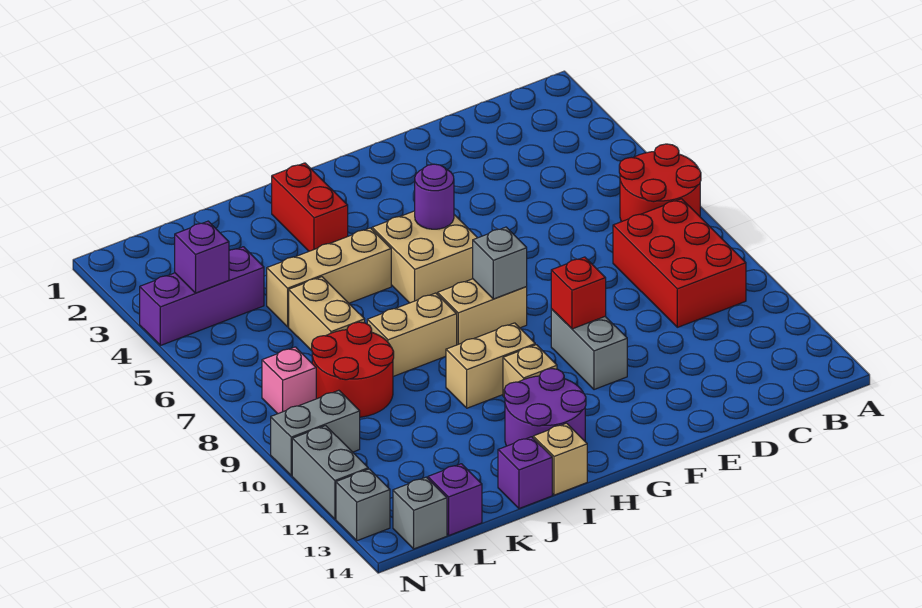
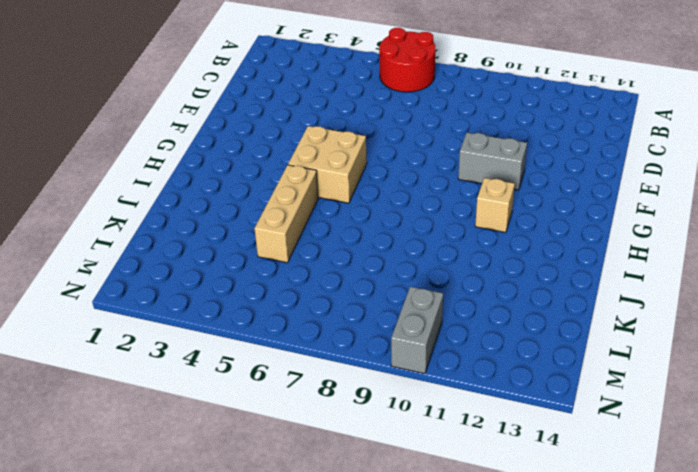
none -> red 2x3 brick [613,199,746,327]
none -> tan 1x2 brick [438,279,527,345]
none -> tan 1x2 brick [446,323,535,408]

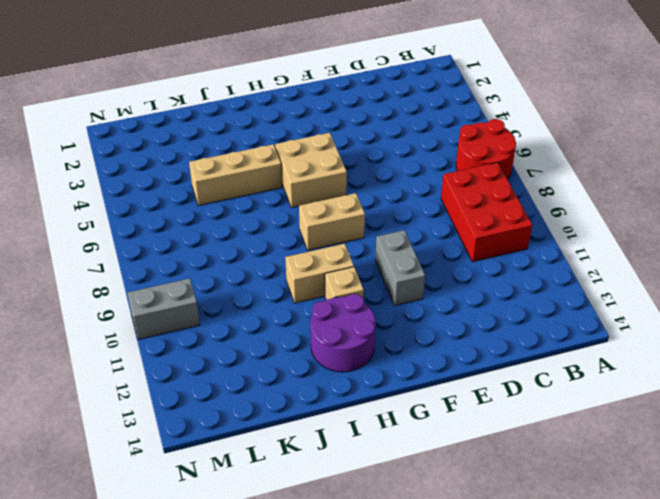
none -> red 1x2 brick [272,163,348,251]
none -> tan 1x2 brick [367,293,457,376]
none -> tan 1x1 brick [533,423,587,495]

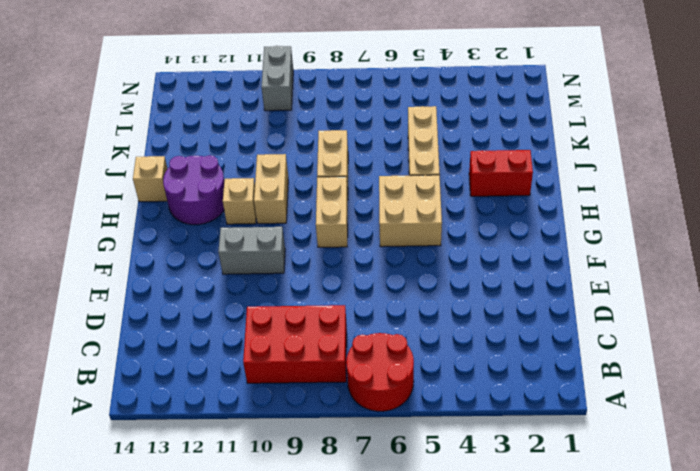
none -> purple 1x1 brick [498,437,552,508]
none -> tan 1x2 brick [289,277,365,351]
none -> red 2x2 round brick [312,322,394,417]

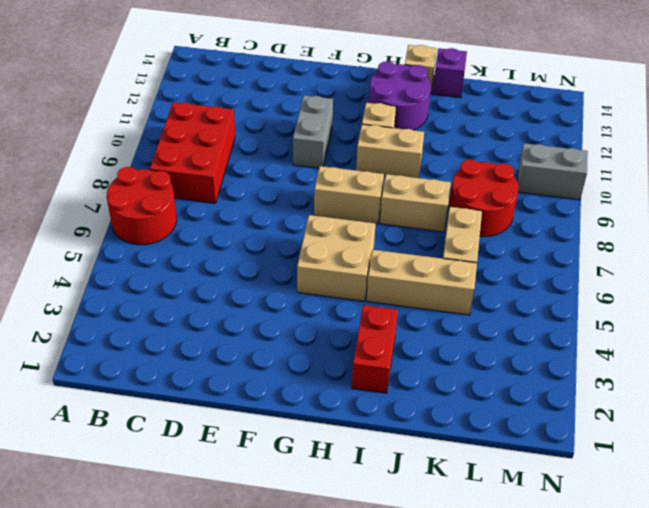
none -> purple 1x3 brick [140,247,264,346]
none -> purple 1x1 brick [428,464,482,535]
none -> pink 1x1 brick [262,347,316,414]

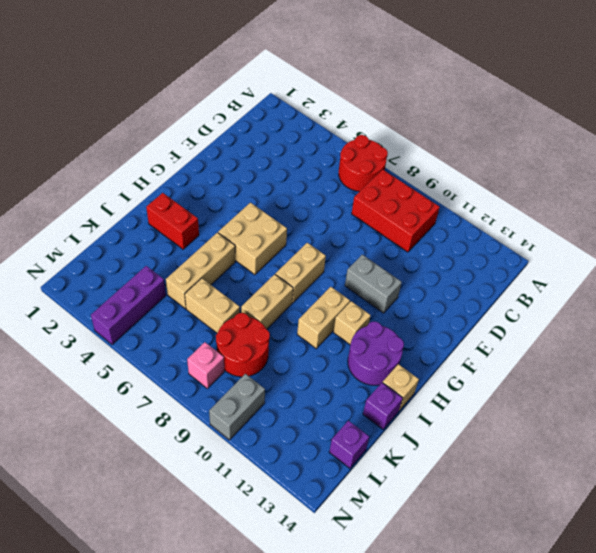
none -> grey 1x1 brick [393,477,447,549]
none -> grey 1x2 brick [292,426,368,519]
none -> grey 1x1 brick [336,469,390,541]

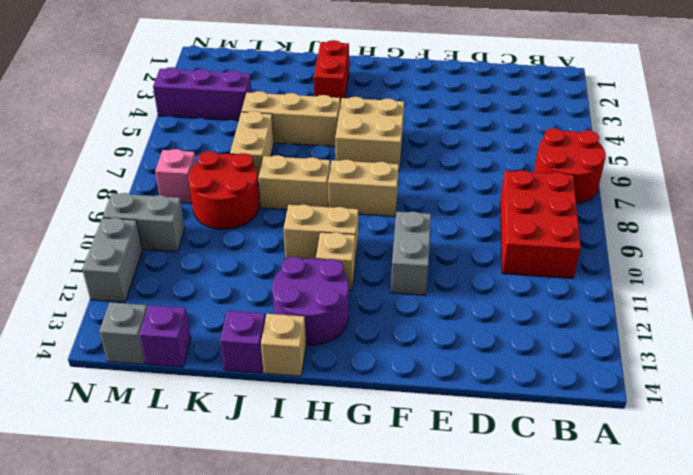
none -> grey 1x1 brick [336,469,390,541]
none -> red 1x1 brick [551,257,606,329]
none -> purple 1x1 round brick [415,164,454,229]

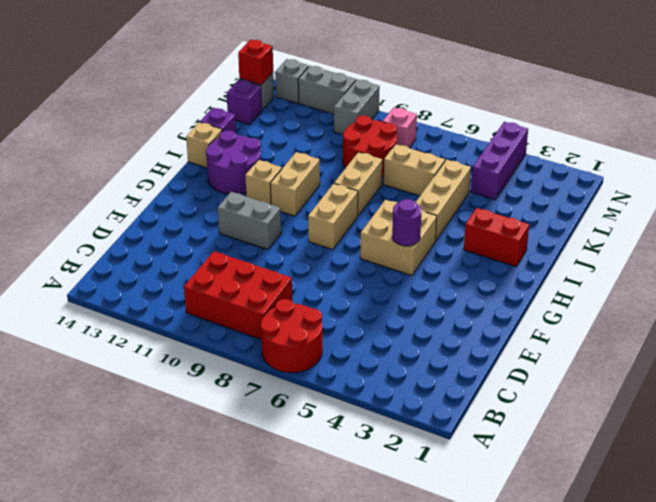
red 1x1 brick [238,40,273,85] -> red 1x1 brick moved to [551,257,606,329]
none -> grey 1x1 brick [473,227,527,299]
none -> purple 1x1 brick [175,221,229,293]

